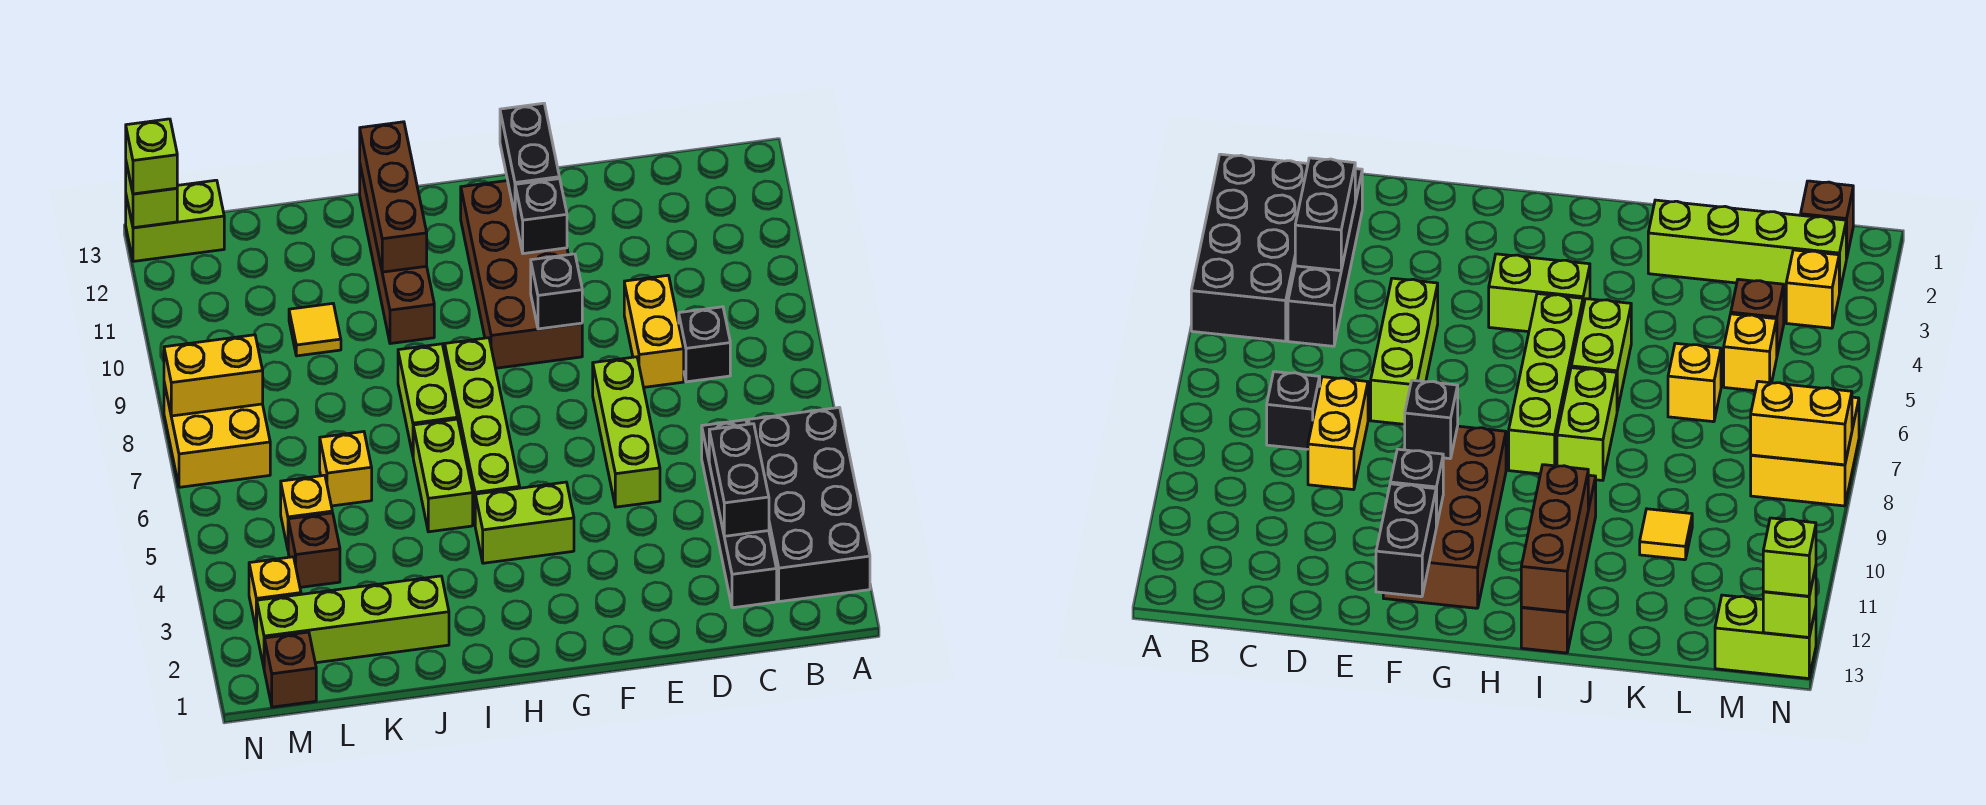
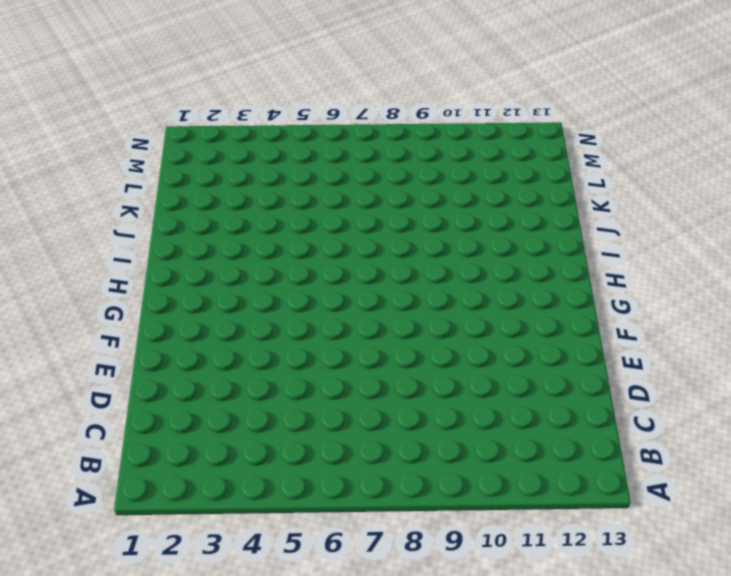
none -> black 2x4 brick [748,407,870,602]
none -> black 1x4 brick [702,420,777,608]
none -> black 1x1 brick [679,307,730,382]

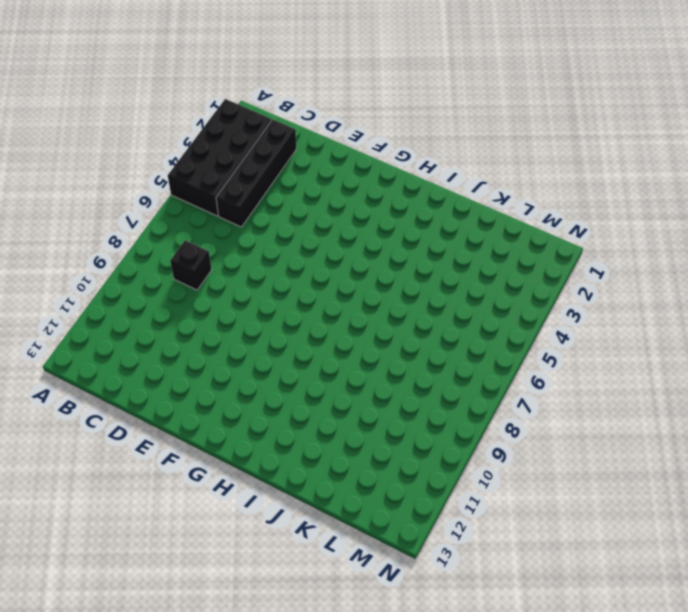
none -> yellow 1x2 brick [624,275,684,387]
none -> lime 1x3 brick [593,357,660,507]
none -> brown 2x4 brick [461,181,582,368]

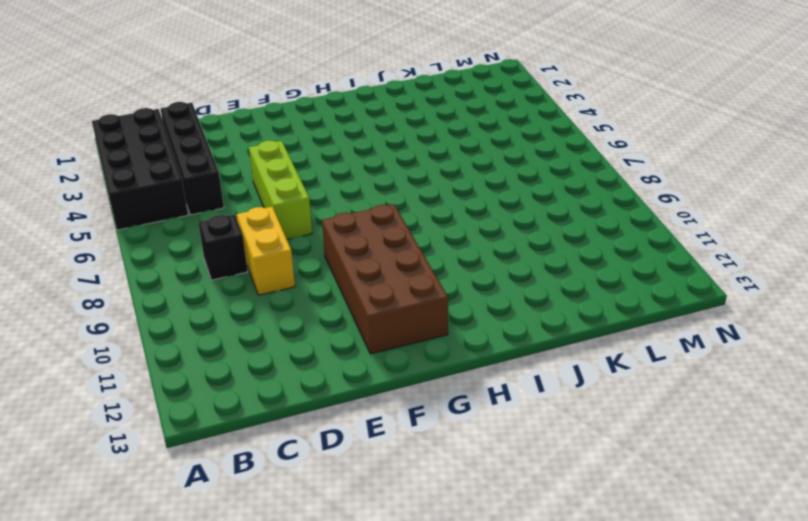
none -> lime 1x2 brick [475,482,574,563]
none -> lime 1x4 brick [445,338,520,523]
none -> lime 1x2 brick [413,419,473,532]

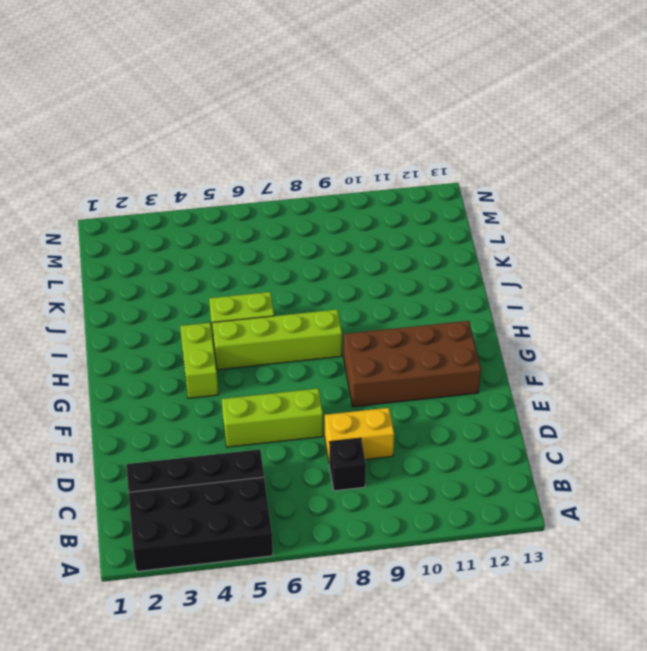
none -> lime 1x2 brick [398,344,457,455]
none -> brown 1x4 brick [360,166,434,344]
none -> lime 1x4 brick [257,576,449,667]

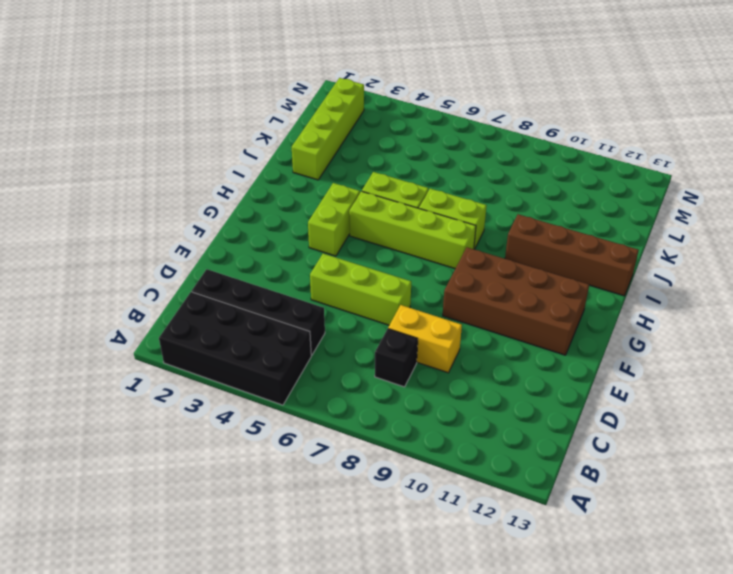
none -> yellow 1x1 brick [320,432,372,506]
none -> yellow 1x1 tile [289,303,341,356]
none -> brown 1x1 brick [288,513,340,587]

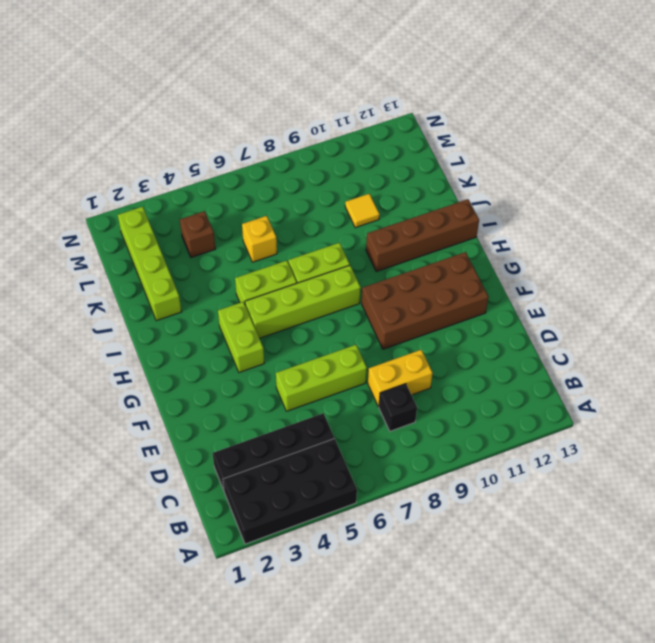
none -> yellow 1x1 brick [281,475,332,549]
none -> brown 1x1 brick [264,632,316,707]
none -> yellow 1x1 brick [249,557,301,632]

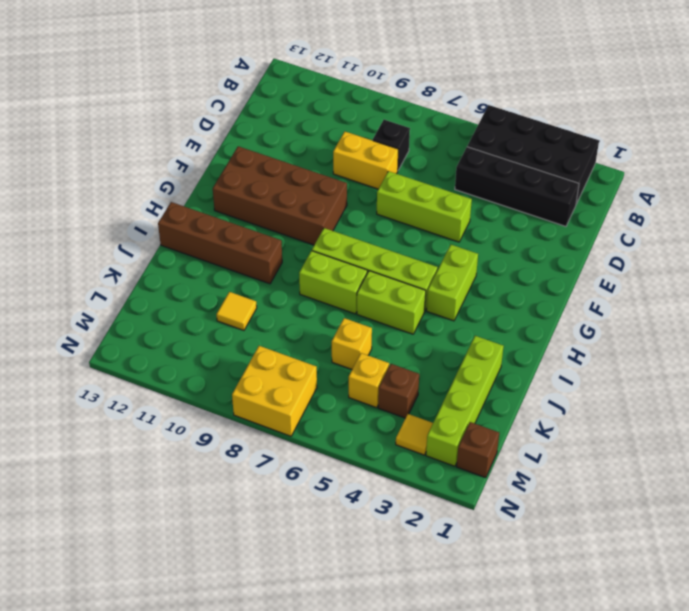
yellow 1x1 tile [396,414,433,455] -> yellow 1x1 brick [249,557,301,632]
none -> lime 1x2 brick [126,180,224,261]
none -> black 1x2 brick [709,424,769,536]
none -> black 1x1 brick [531,254,582,329]

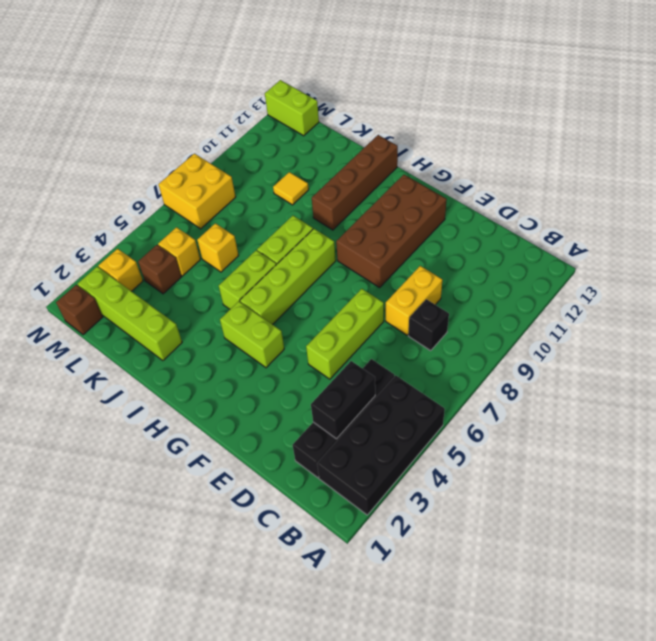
none -> black 1x1 brick [531,254,582,329]
none -> black 1x1 brick [515,179,567,254]
none -> black 1x2 brick [500,103,559,214]

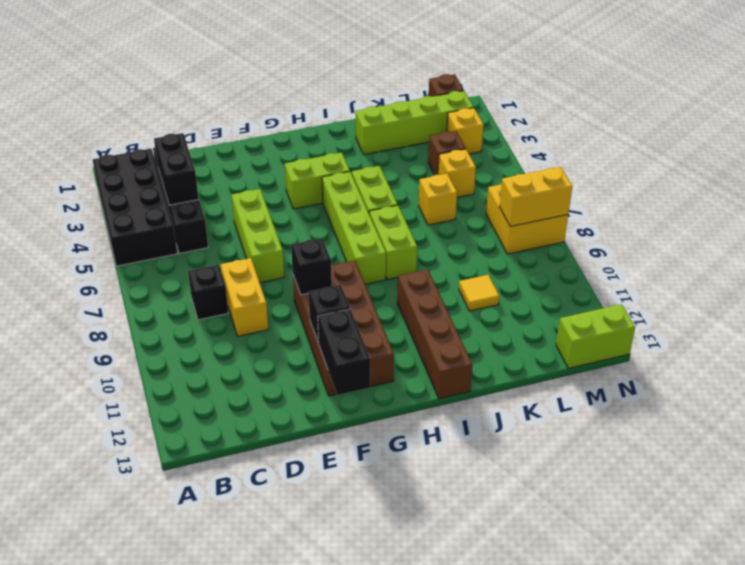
none -> brown 1x3 brick [360,122,427,272]
none -> lime 1x1 brick [126,163,177,228]
none -> lime 1x1 brick [126,119,177,194]

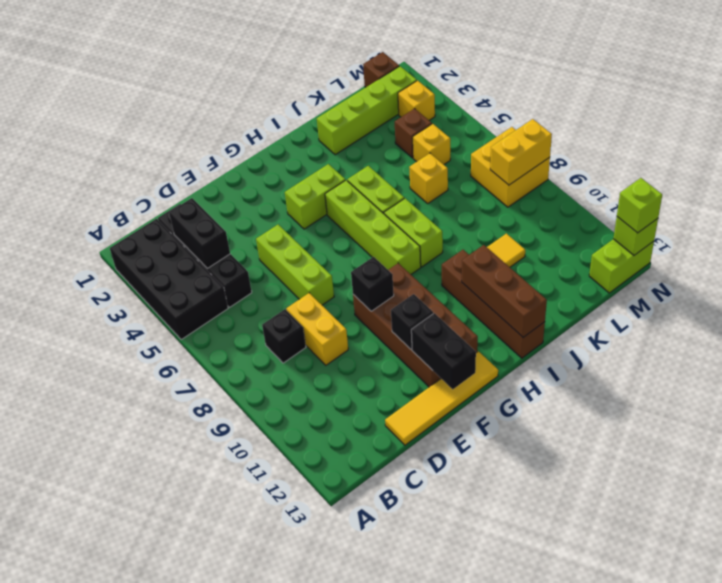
yellow 1x4 tile [385,351,498,445] -> none

